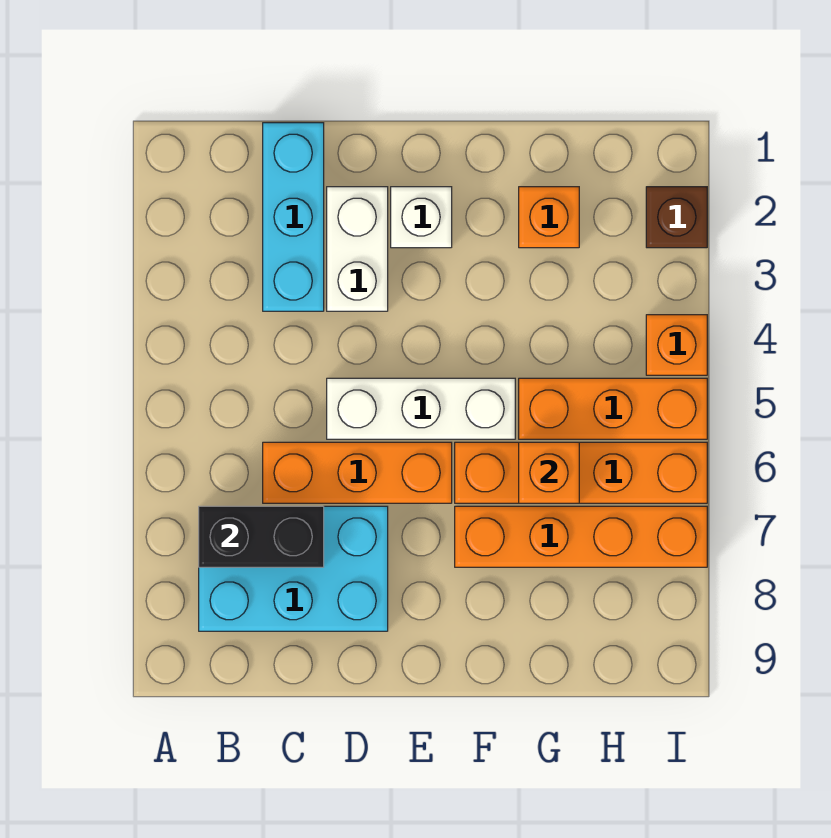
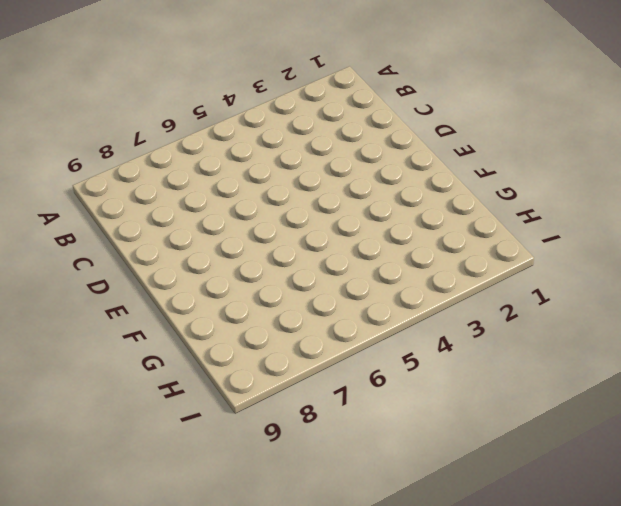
none -> cyan 2x3 brick [199,506,388,631]
none -> cyan 1x3 brick [263,123,324,311]
none -> orange 1x3 brick [263,442,452,503]

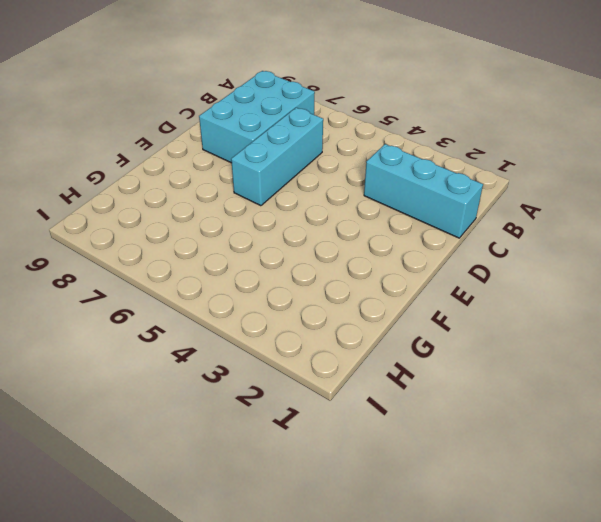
cyan 1x3 brick [231,108,323,206] -> orange 1x3 brick [263,442,452,503]
none -> white 1x2 brick [327,187,388,311]
none -> white 1x3 brick [327,378,515,439]
none -> white 1x1 brick [391,187,452,248]

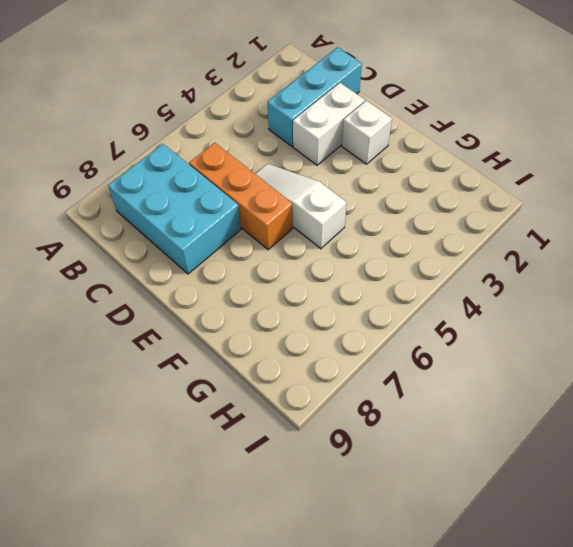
white 1x3 slope [256,164,347,249] -> white 1x3 brick [327,378,515,439]
none -> orange 1x4 brick [455,442,707,503]
none -> orange 1x4 brick [455,506,707,567]
none -> orange 1x1 brick [519,187,579,248]

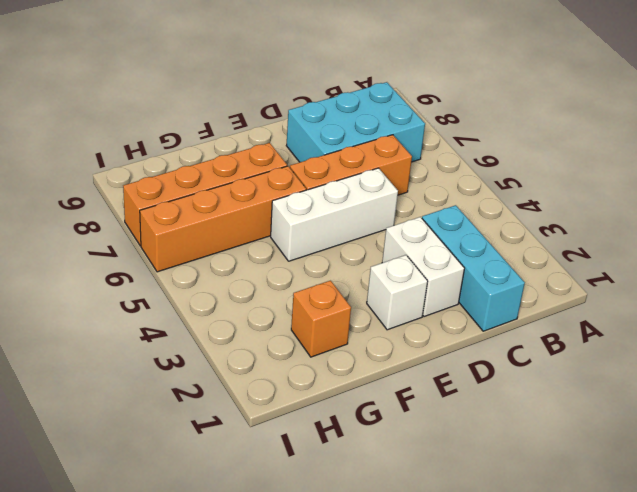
none -> orange 1x3 brick [519,378,707,439]
none -> brown 1x1 brick [646,187,707,248]
none -> orange 1x1 brick [646,315,707,375]

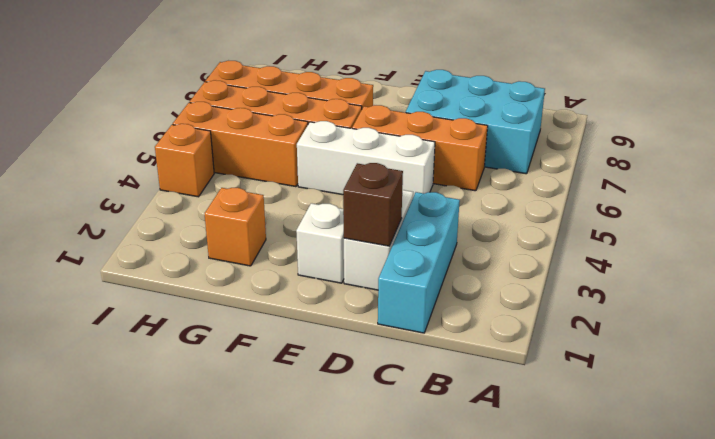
brown 1x1 brick [343,163,403,246] -> brown 1x1 brick moved to [646,187,707,248]
none -> black 1x2 brick [199,506,324,567]
none -> orange 1x1 brick [519,442,579,503]

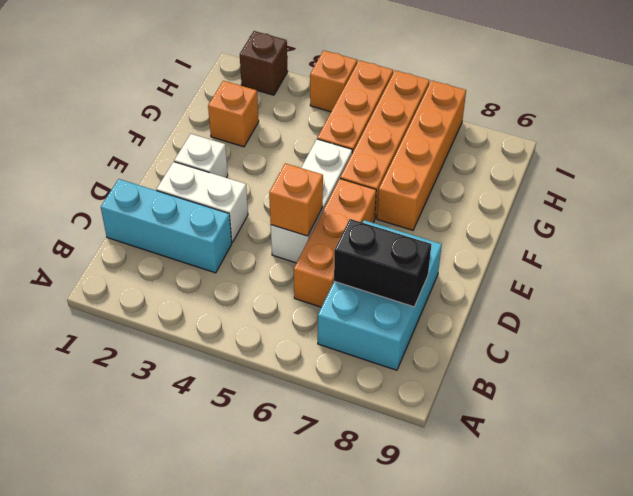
black 1x2 brick [334,219,431,307] -> black 1x2 brick turned to [199,506,324,567]
orange 1x1 brick [269,163,323,236] -> orange 1x1 brick moved to [519,442,579,503]

